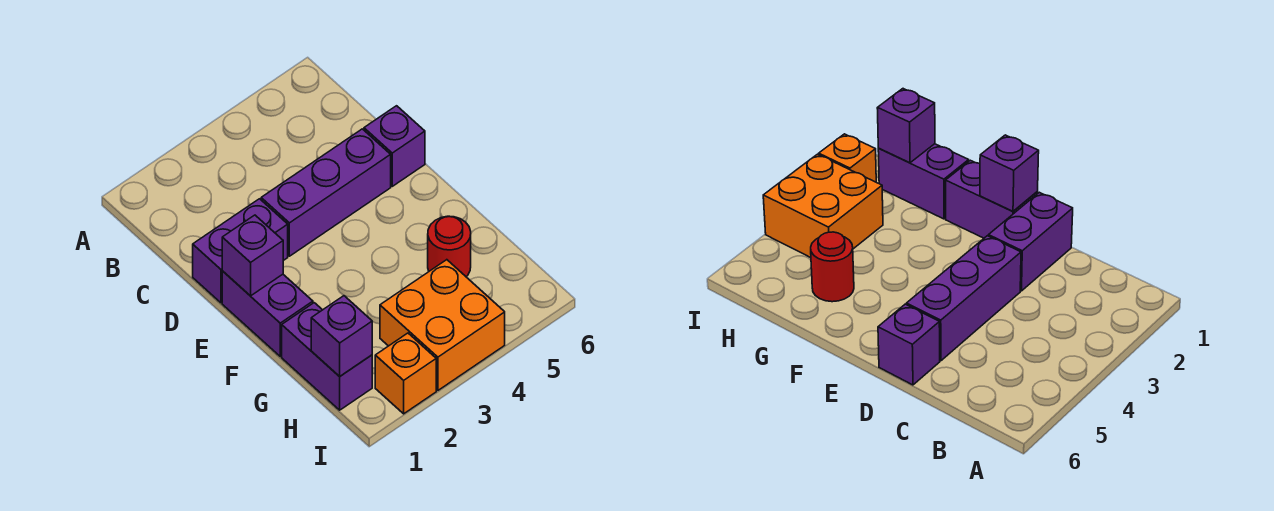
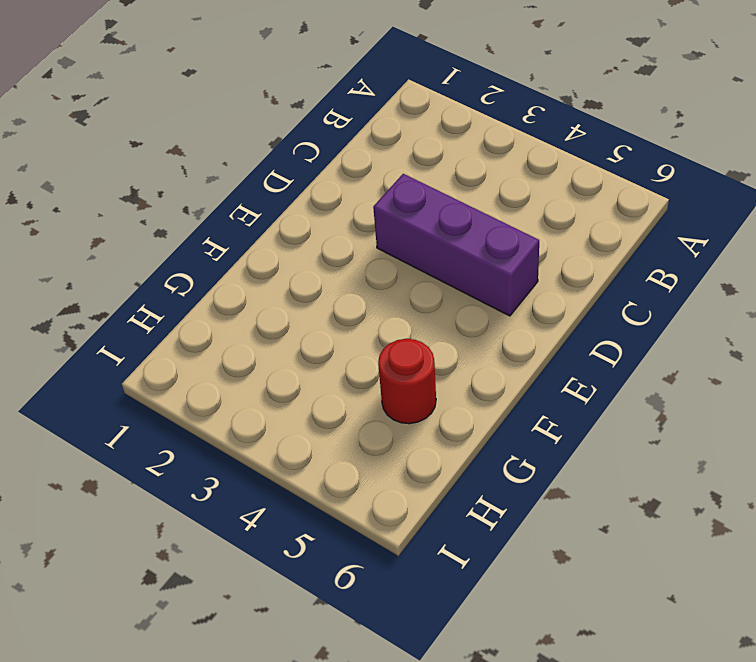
none -> purple 1x2 brick [193,199,288,303]
none -> purple 1x1 brick [364,106,425,186]

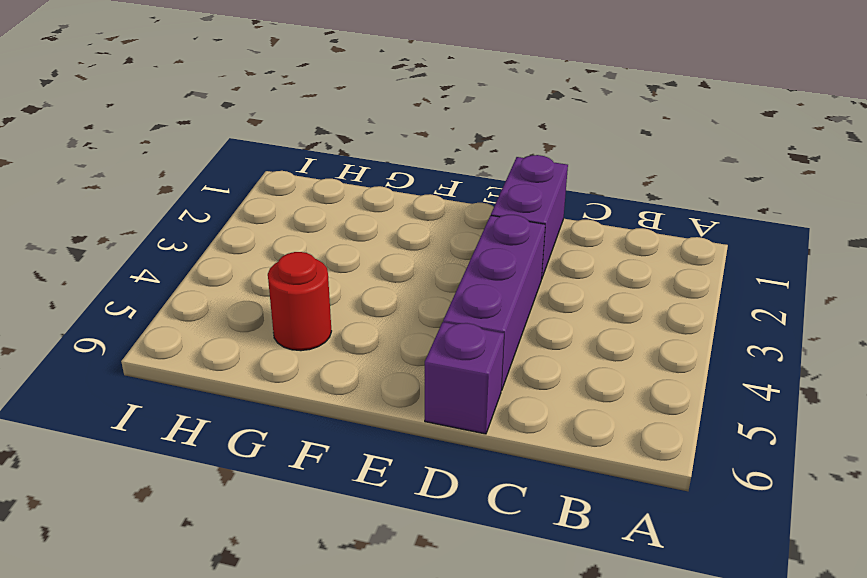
none -> purple 1x2 brick [222,271,313,356]
none -> purple 1x2 brick [282,303,372,410]

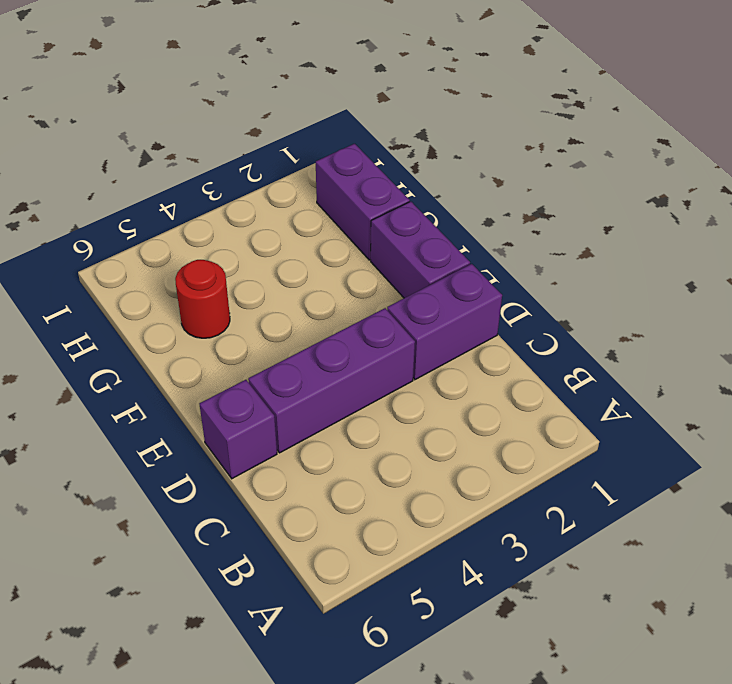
none -> orange 2x2 brick [380,260,505,390]
none -> orange 1x1 brick [375,333,436,414]

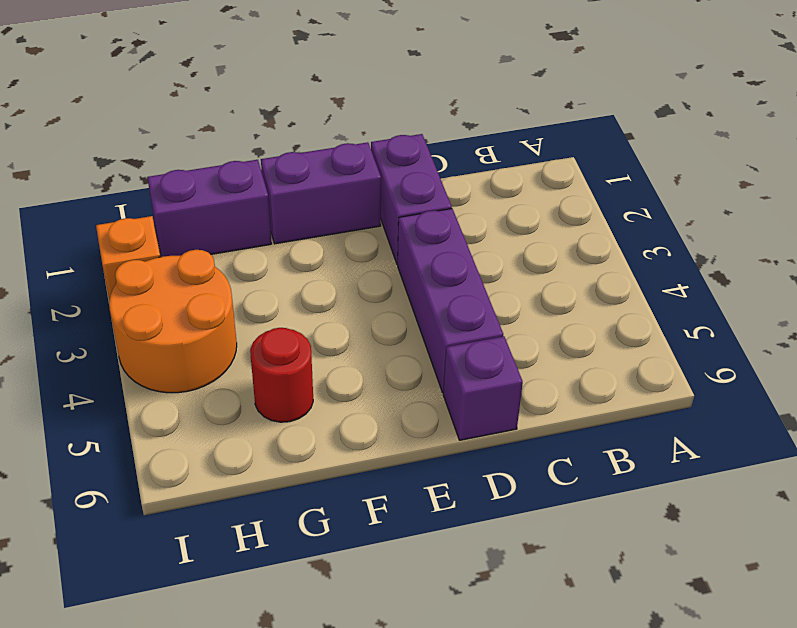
orange 2x2 round brick [109,250,237,393] -> orange 2x2 brick [380,260,505,390]
none -> purple 1x1 brick [222,215,283,296]
none -> purple 1x1 brick [311,296,372,376]

